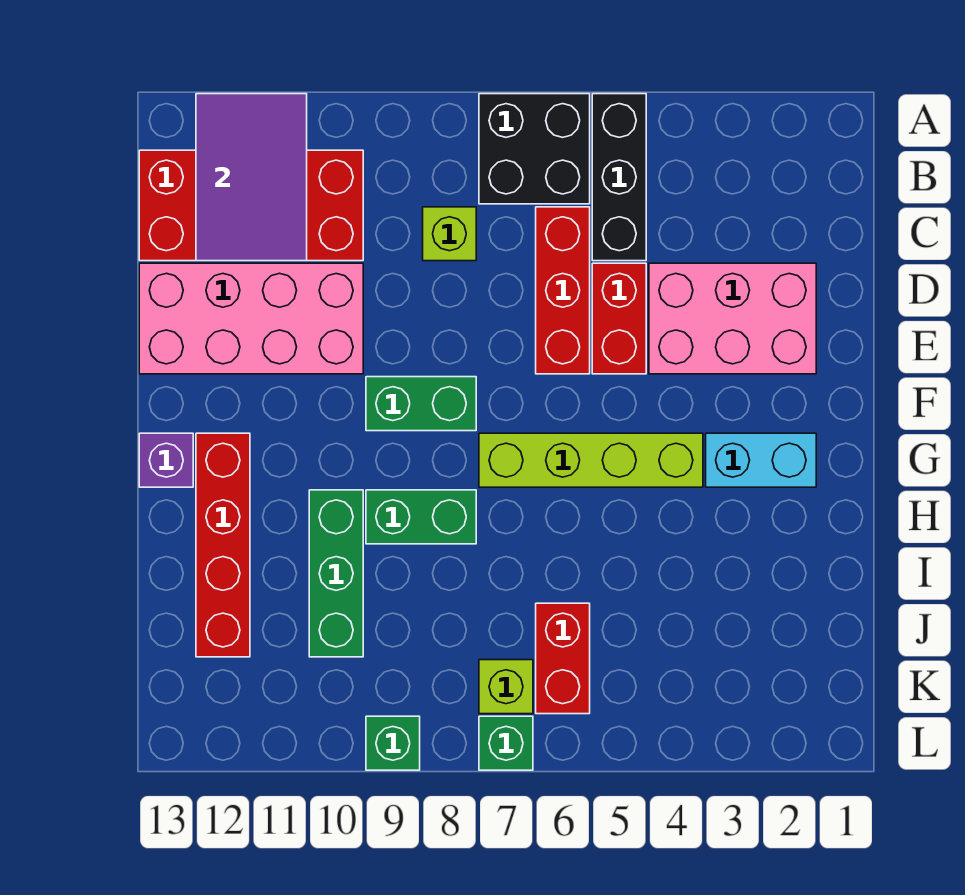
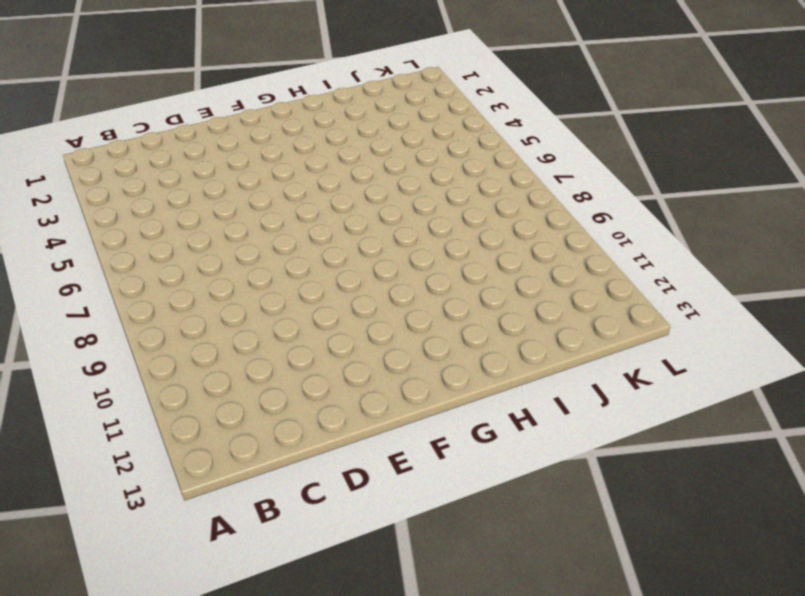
none -> black 1x3 brick [592,94,646,261]
none -> black 2x2 brick [479,94,590,204]
none -> red 2x4 brick [139,150,363,261]

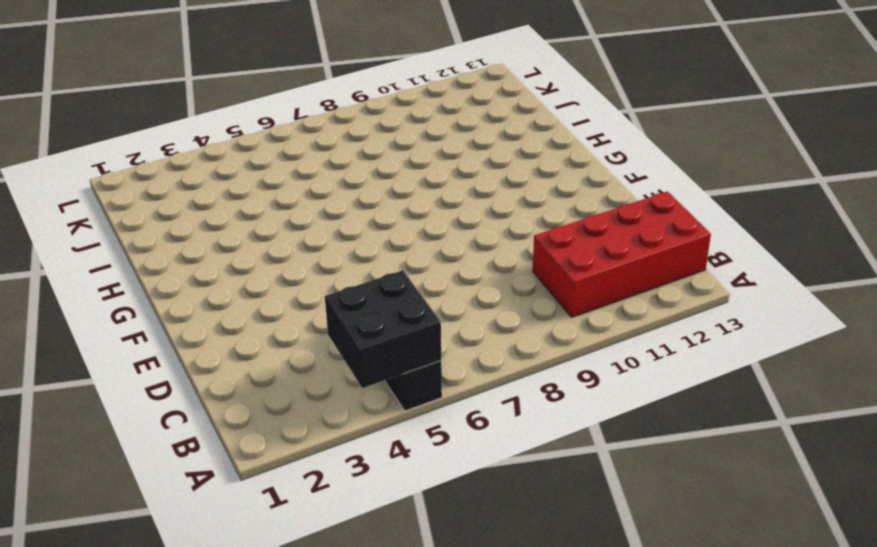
black 2x2 brick [325,270,441,388] -> black 2x2 brick moved to [479,94,590,204]
none -> red 1x3 brick [536,207,590,374]
none -> lime 1x1 brick [423,207,476,261]
none -> pink 2x3 brick [649,263,816,374]

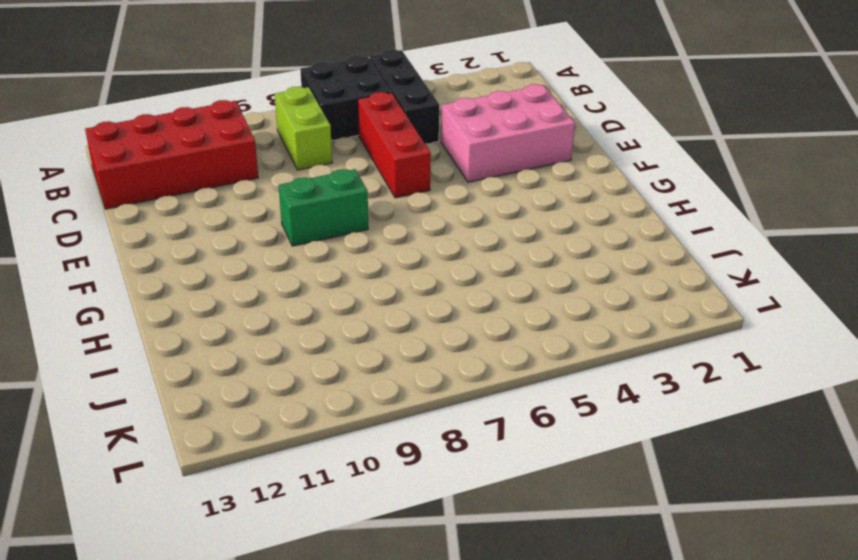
lime 1x2 brick [275,87,332,170] -> lime 1x1 brick [423,207,476,261]
none -> red 1x2 brick [592,263,646,374]
none -> pink 2x4 brick [139,263,363,374]
none -> cyan 1x2 brick [706,433,816,487]

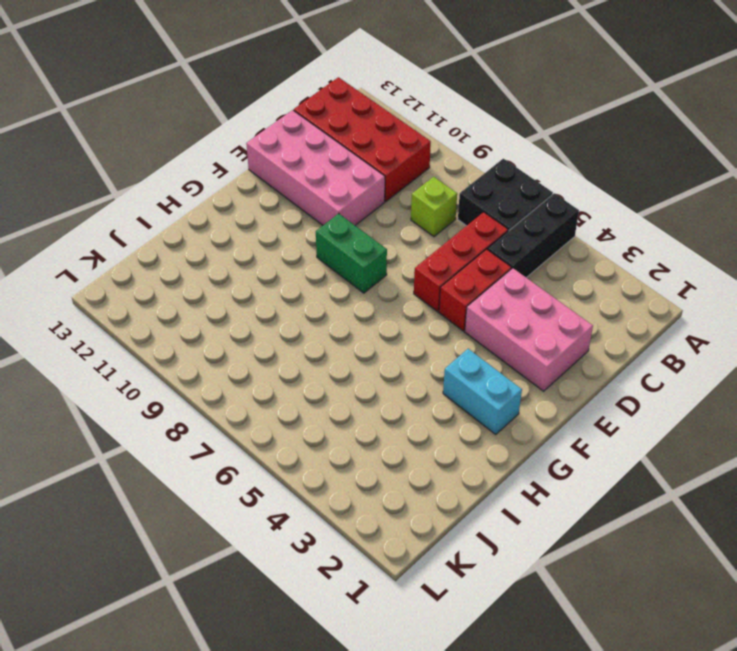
none -> lime 1x4 brick [479,433,703,487]
none -> red 1x4 brick [196,433,250,657]
none -> purple 1x1 brick [139,433,193,487]

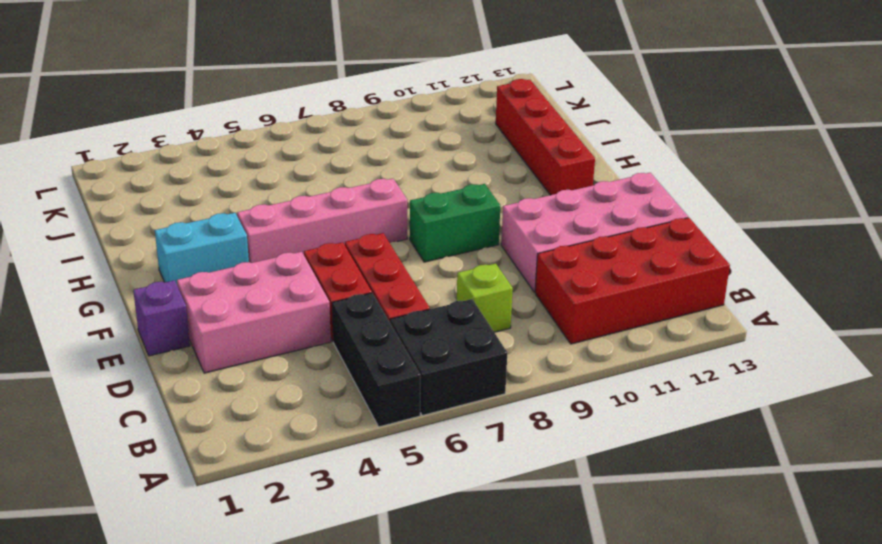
purple 1x1 brick [133,280,190,356] -> purple 1x1 brick moved to [139,433,193,487]
pink 1x4 brick [237,179,407,263] -> lime 1x4 brick [479,433,703,487]
none -> green 1x2 brick [366,490,476,544]
none -> green 1x3 brick [309,490,363,657]
none -> red 1x2 brick [536,603,590,714]

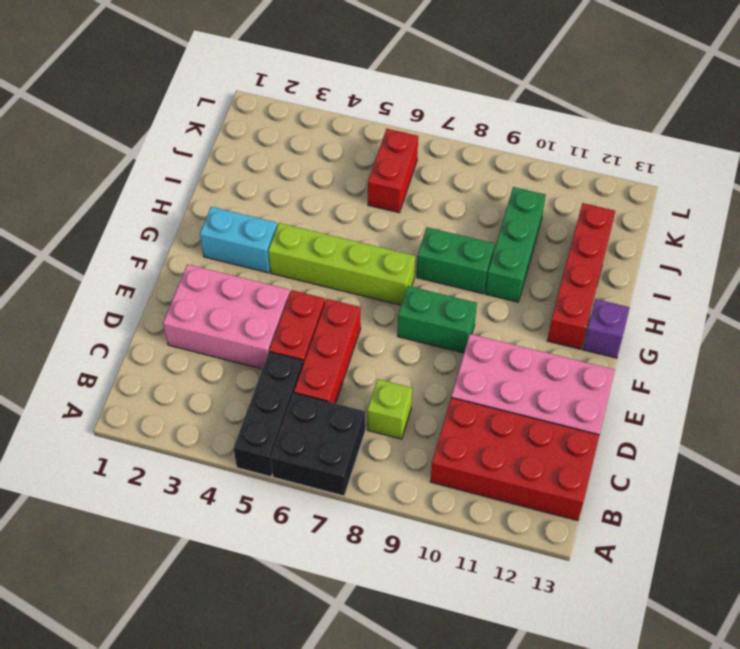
none -> lime 1x1 brick [479,660,533,714]
none -> green 1x1 brick [479,716,533,770]
none -> green 1x1 brick [366,716,420,770]

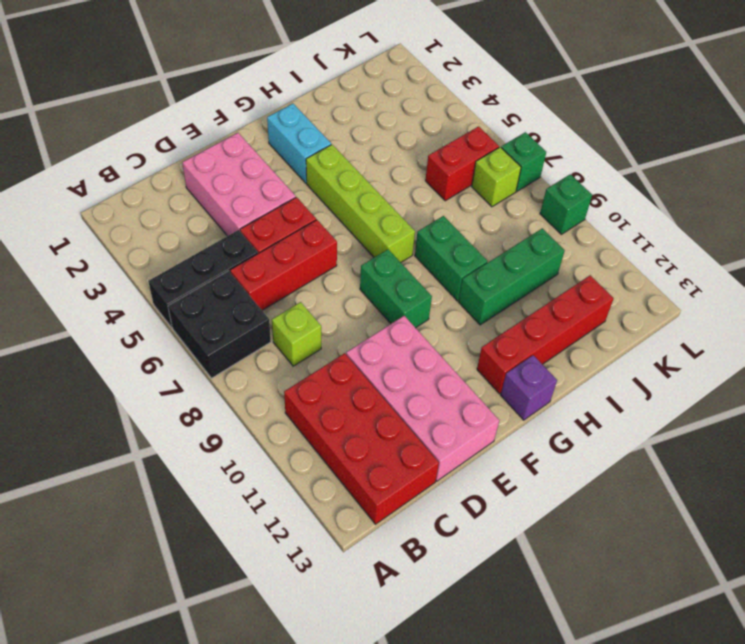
none -> purple 2x3 tile [196,94,307,261]

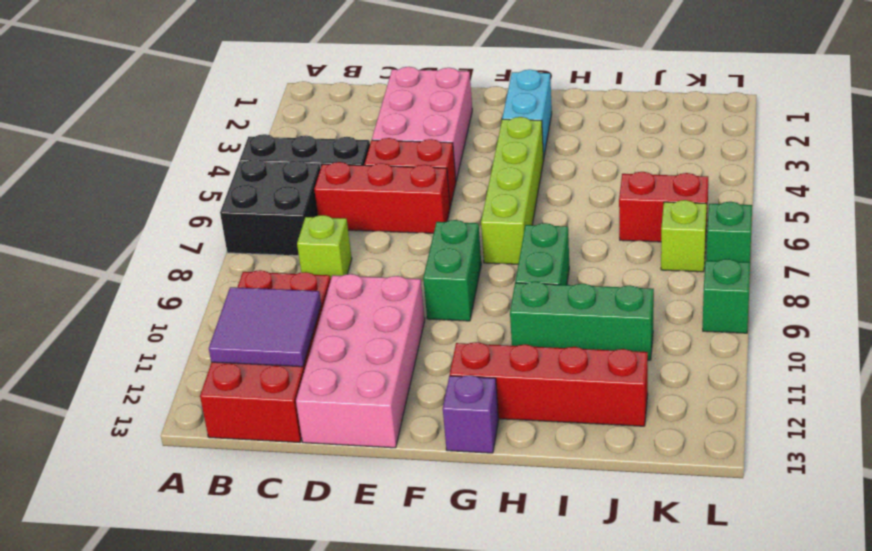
purple 2x2 tile [209,287,321,367] -> purple 2x3 tile [196,94,307,261]

